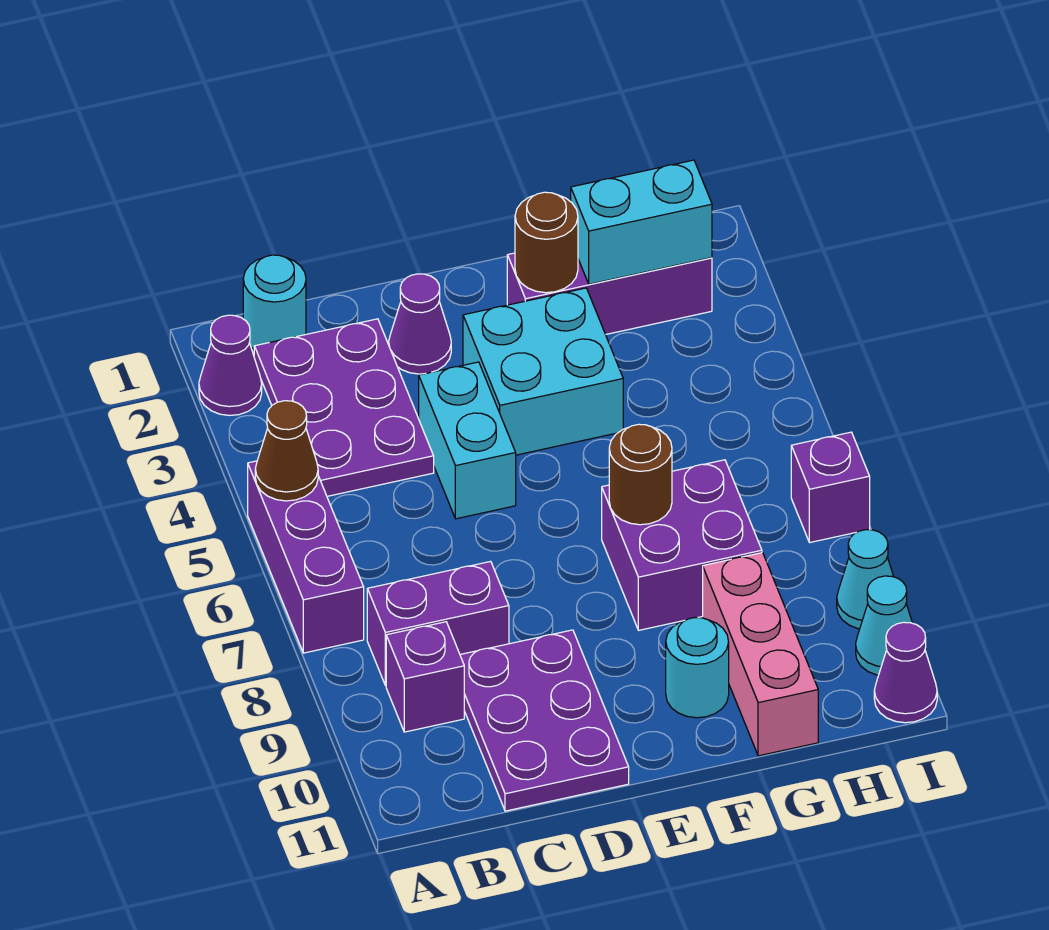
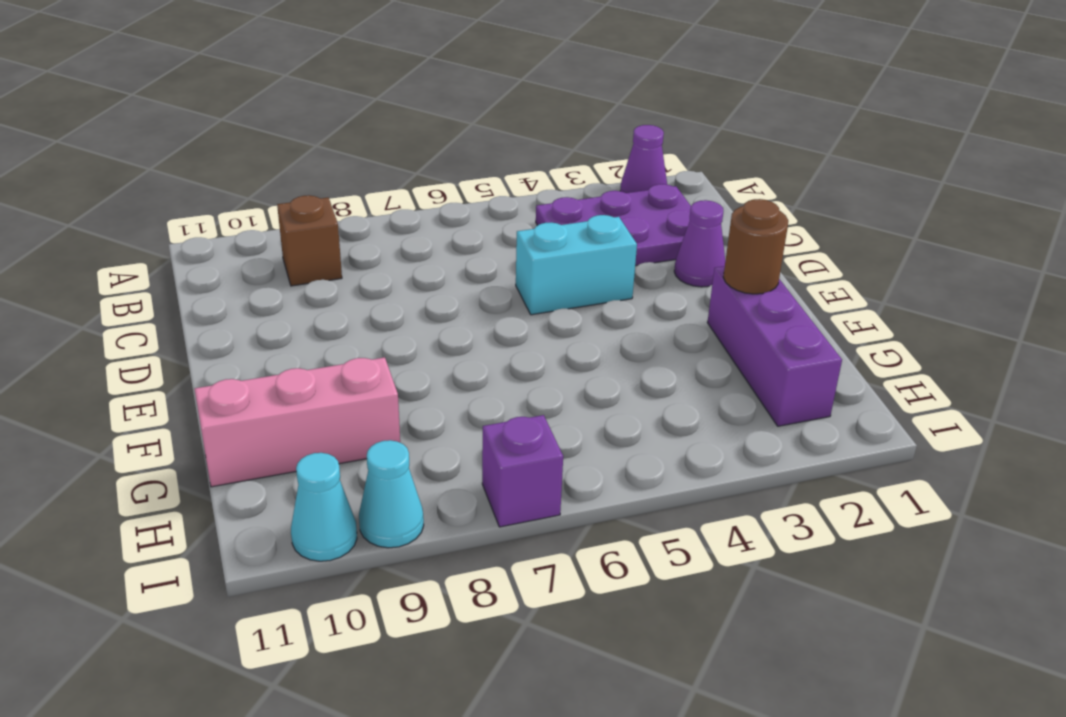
brown 1x1 brick [277,195,342,286] -> purple 1x1 brick [386,622,464,732]
none -> purple 1x3 brick [248,461,364,653]
none -> cyan 1x1 round brick [243,255,306,349]
none -> purple 1x2 brick [367,561,509,686]

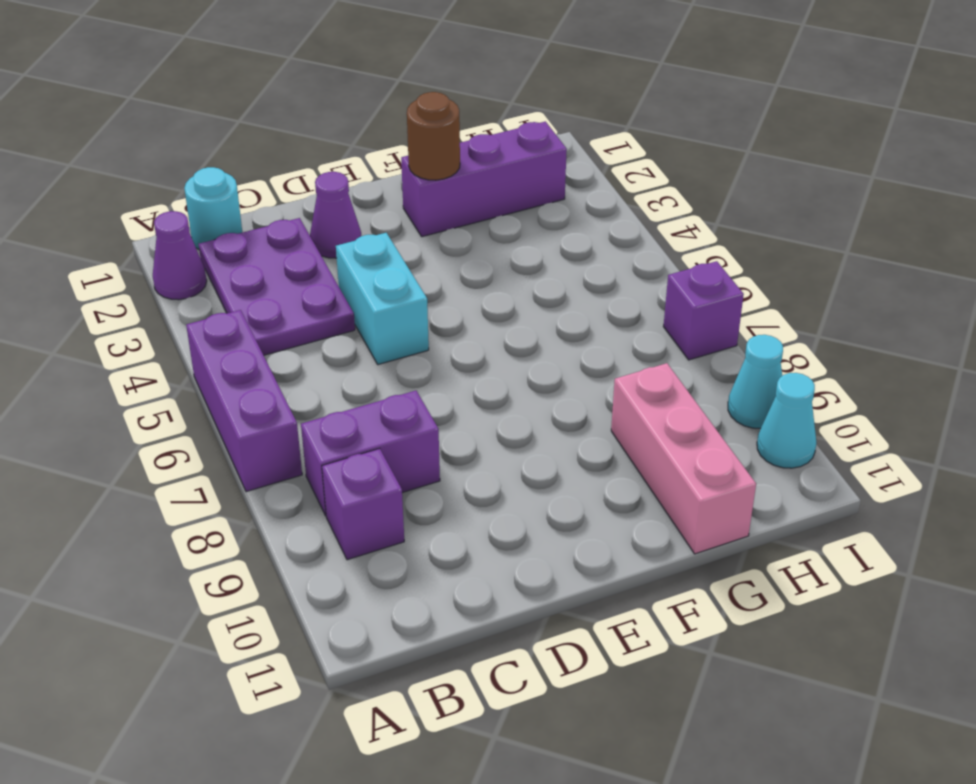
none -> purple 2x3 plate [460,630,629,811]
none -> cyan 2x2 brick [463,288,623,455]
none -> purple 2x2 brick [602,460,762,630]

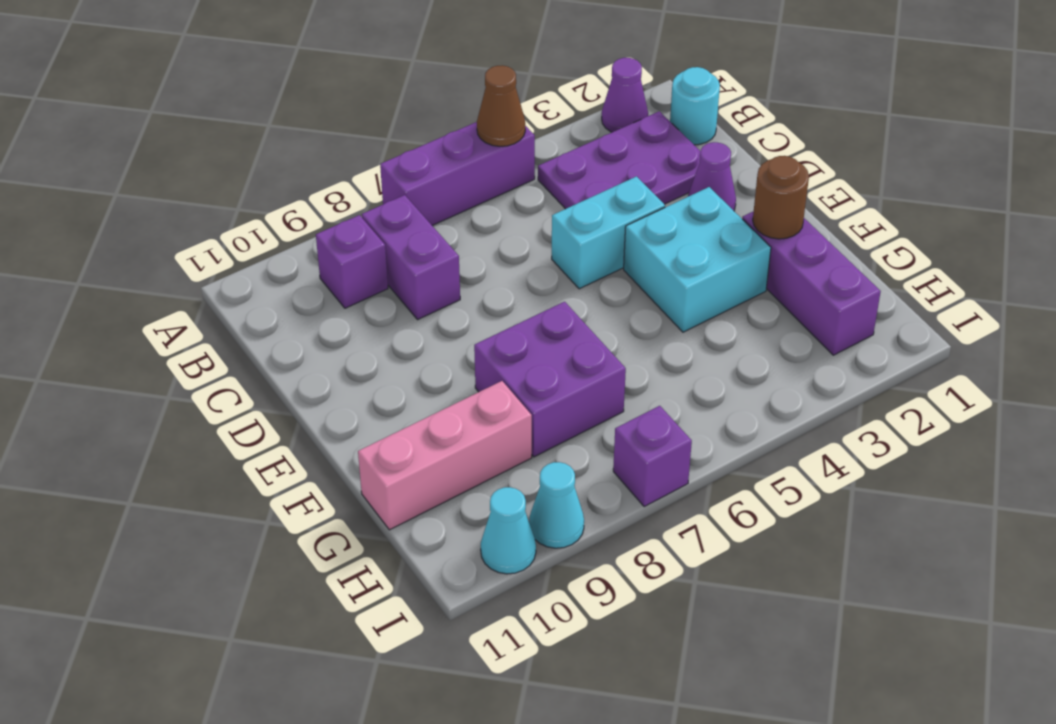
none -> purple 2x3 plate [460,630,629,811]
none -> cyan 1x1 round brick [666,618,729,718]
none -> purple 1x1 cone [874,622,937,723]

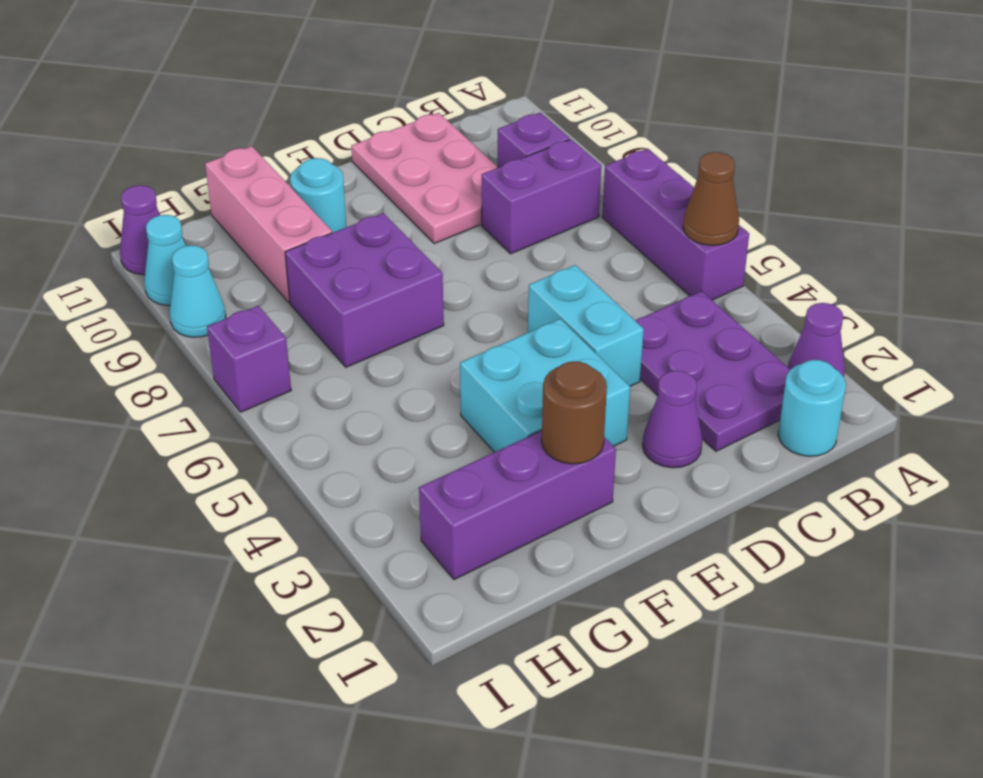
pink 2x3 plate [351,113,498,244] -> purple 2x3 plate [460,630,629,811]
none -> brown 1x1 round brick [609,424,672,525]
none -> cyan 1x2 brick [571,160,712,284]

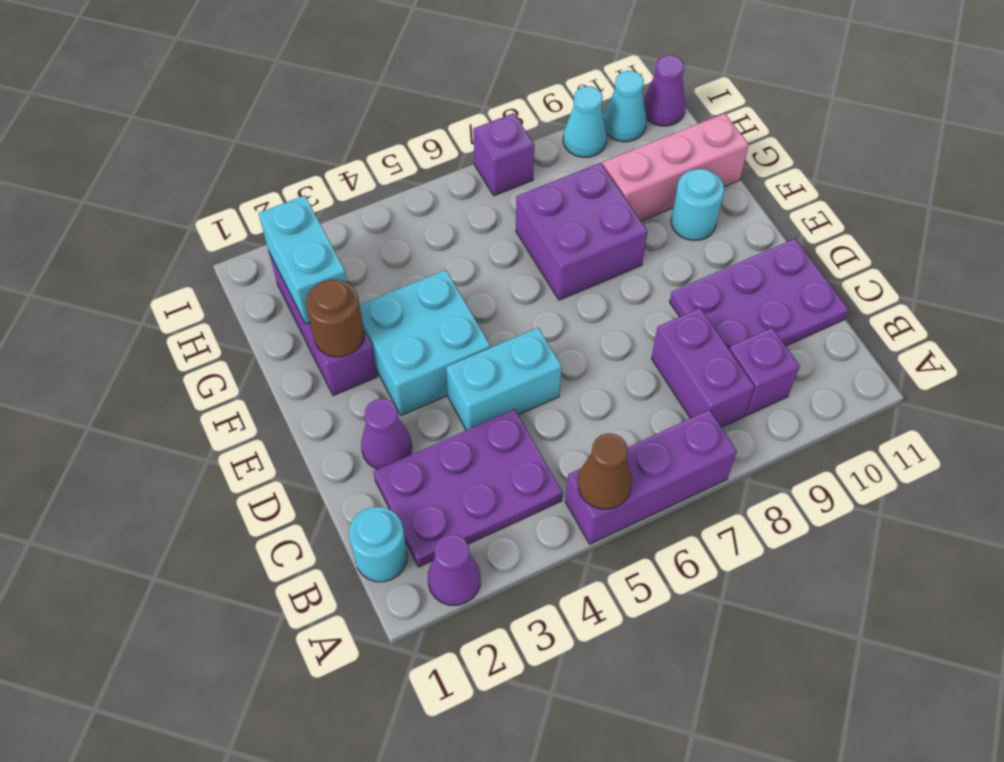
none -> brown 1x1 round brick [609,424,672,525]

